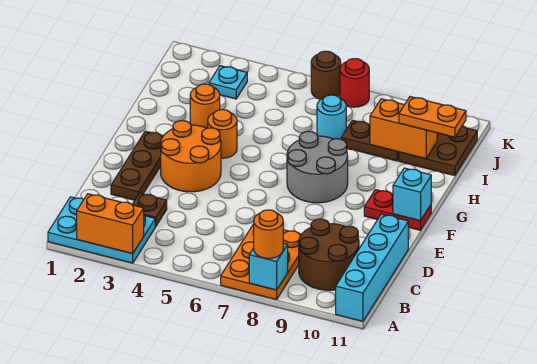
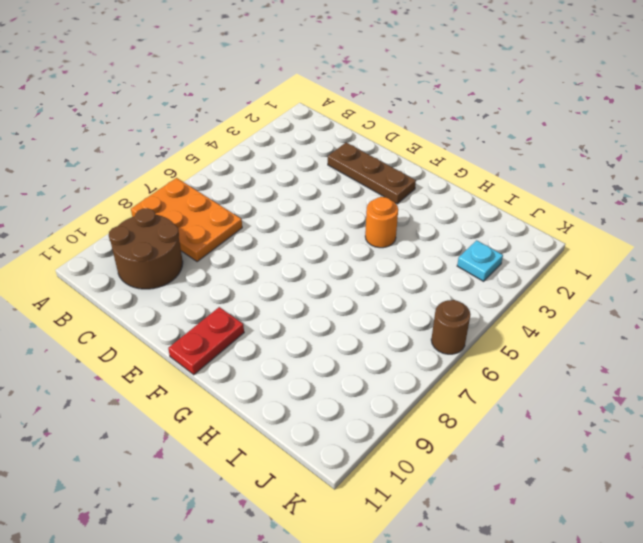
none -> cyan 2x3 plate [48,197,156,263]
none -> cyan 1x4 brick [336,214,408,321]
none -> brown 1x1 plate [132,193,167,226]

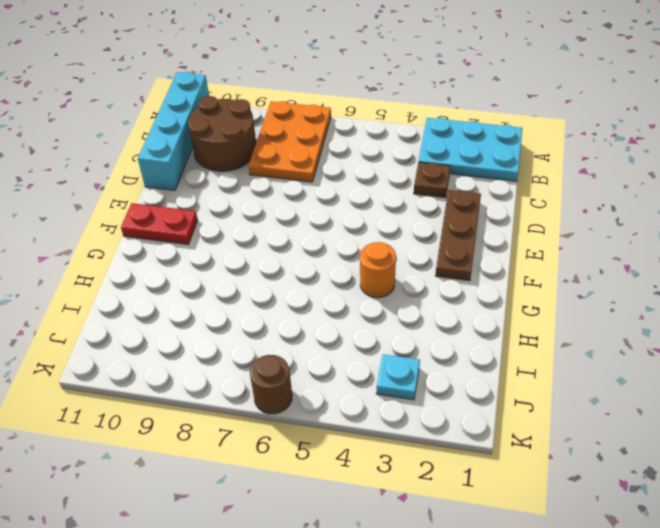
none -> orange 2x2 round brick [161,121,221,192]
none -> grey 2x2 round brick [287,131,348,203]
none -> orange 1x1 round brick [190,84,220,128]

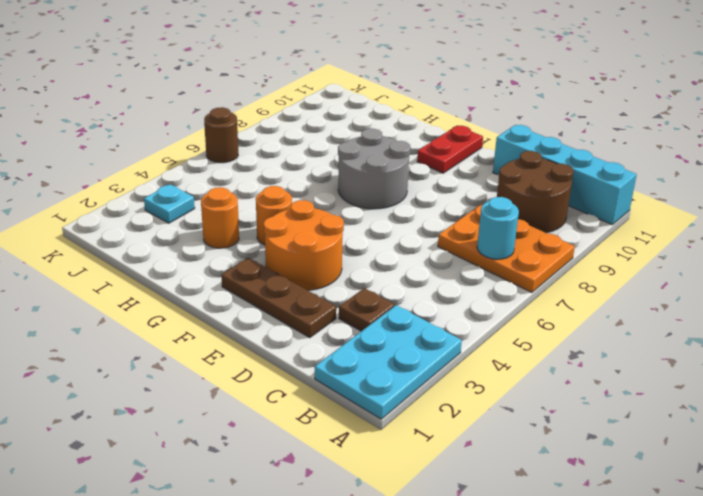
cyan 1x1 round brick [477,197,519,259] -> cyan 1x1 round brick moved to [317,95,346,139]
none -> brown 1x2 plate [341,120,399,161]
none -> brown 2x2 plate [399,126,477,176]
none -> red 1x1 round brick [340,59,369,107]

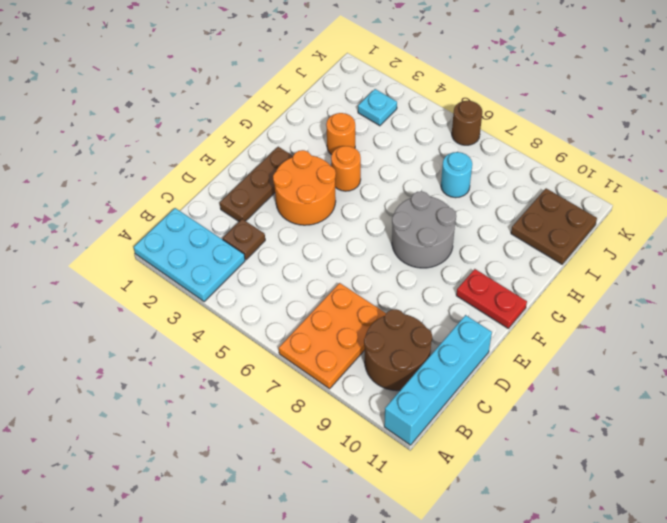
none -> brown 1x2 plate [341,120,399,161]
none -> red 1x1 round brick [340,59,369,107]
none -> orange 1x2 brick [77,194,144,254]

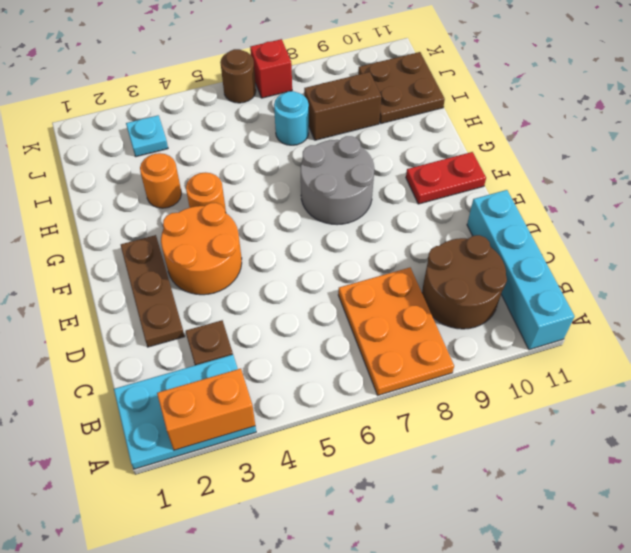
brown 1x2 brick [304,72,381,140] -> brown 1x2 plate [341,120,399,161]
red 1x1 brick [250,39,292,98] -> red 1x1 round brick [340,59,369,107]
none -> cyan 1x1 brick [249,243,288,290]
none -> cyan 1x1 brick [393,168,431,221]
none -> orange 1x2 brick [370,99,437,159]

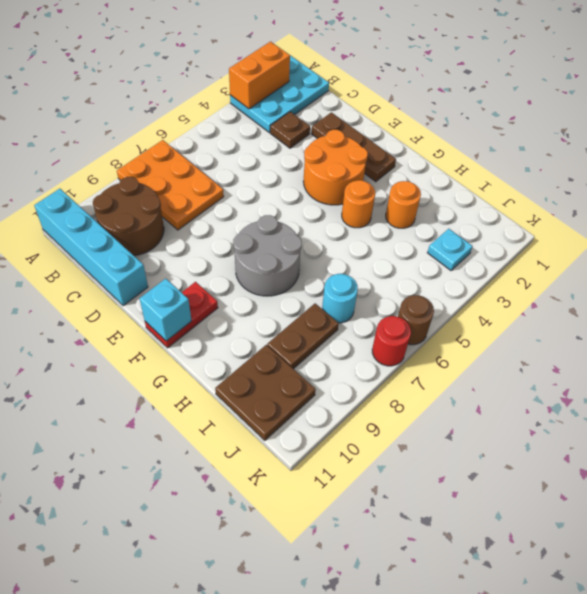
none -> cyan 1x1 brick [249,243,288,290]
none -> orange 1x2 brick [370,99,437,159]
none -> orange 1x1 round brick [254,210,283,259]

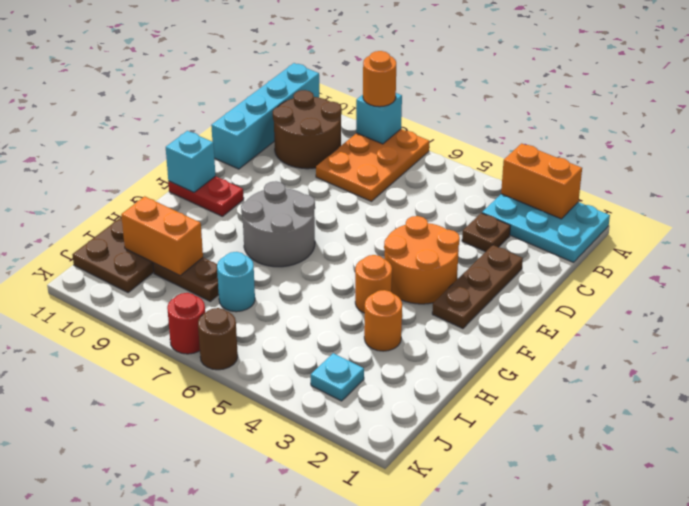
none -> orange 1x2 plate [399,97,466,137]

